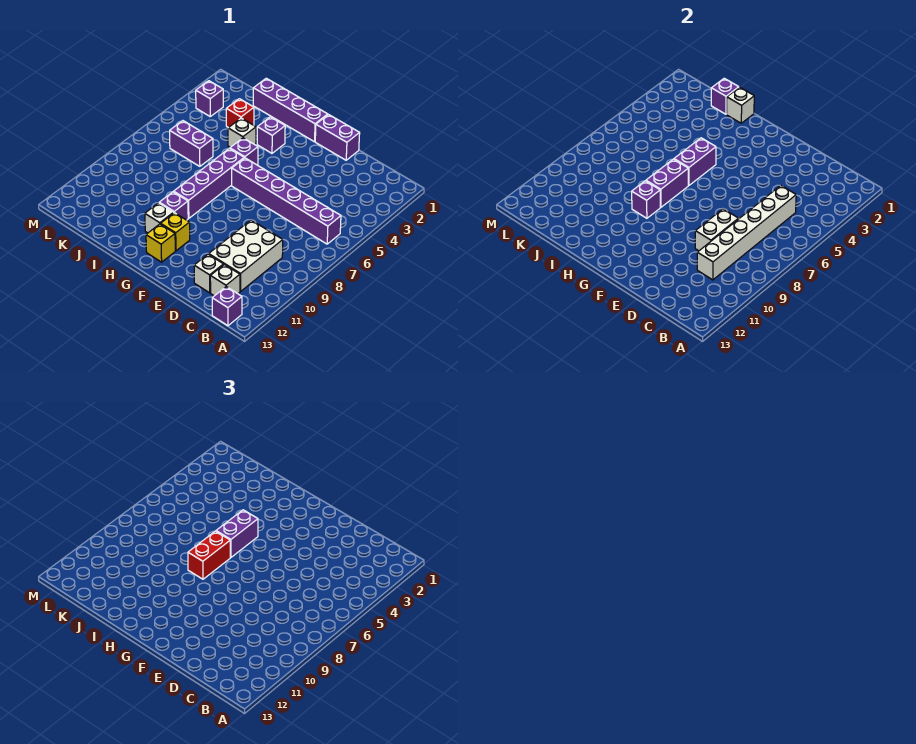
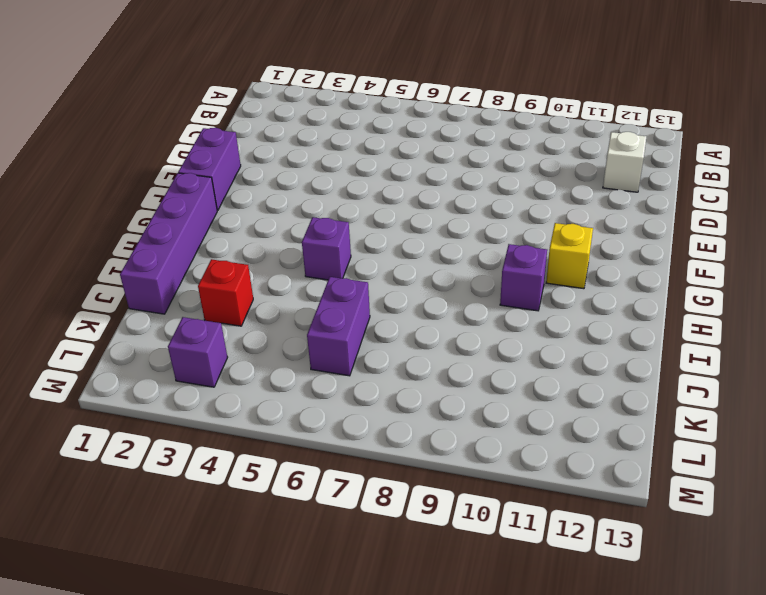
none -> purple 1x6 brick [232,158,341,244]
none -> purple 1x1 brick [212,287,242,326]
none -> white 2x3 brick [209,220,283,292]

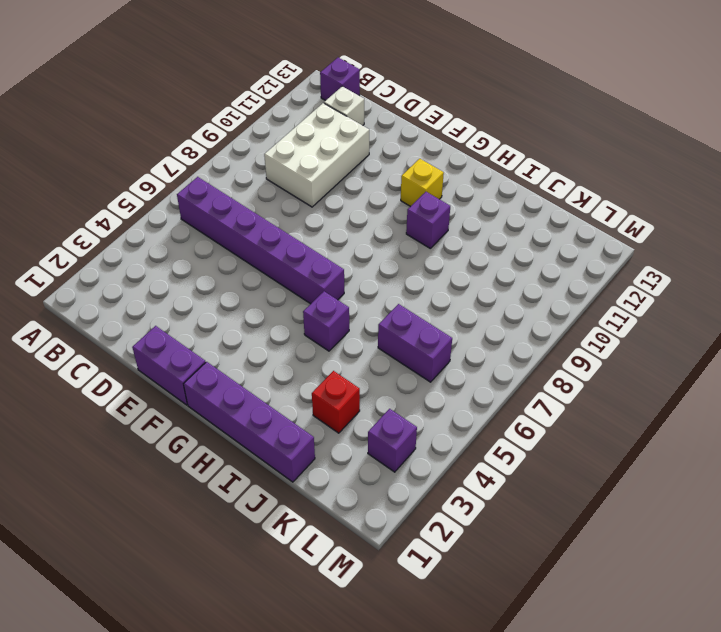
none -> white 1x1 brick [194,254,224,293]
none -> yellow 1x1 brick [146,224,175,262]
none -> purple 1x1 brick [257,117,285,153]

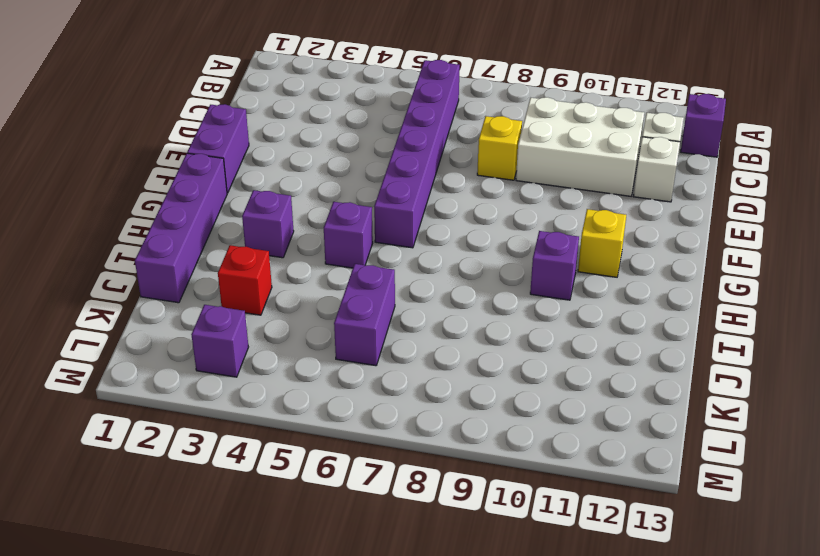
yellow 1x1 brick [477,116,522,180] -> yellow 1x1 brick moved to [146,224,175,262]
none -> purple 1x4 brick [174,148,244,218]
none -> white 1x1 brick [145,203,174,233]
none -> white 1x1 brick [228,118,256,147]

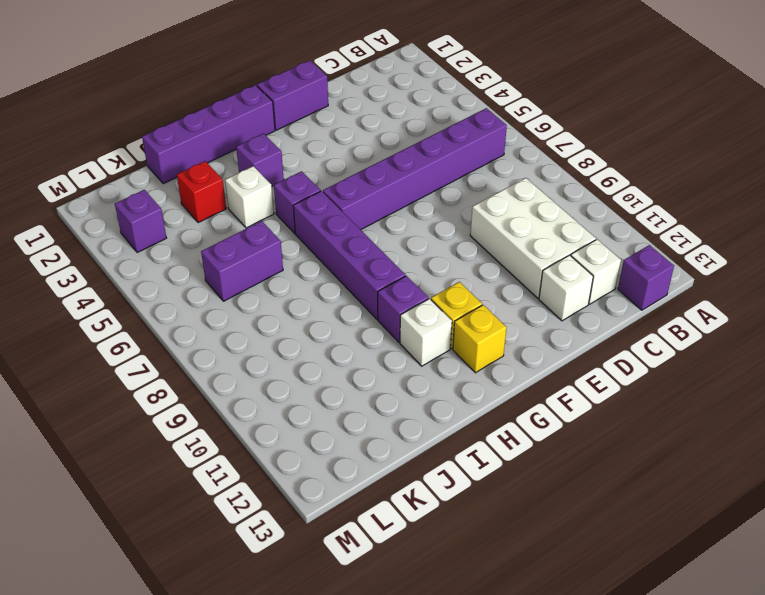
none -> white 1x6 brick [697,186,796,280]
none -> white 1x2 brick [695,209,738,251]
none -> purple 1x2 brick [674,138,716,185]

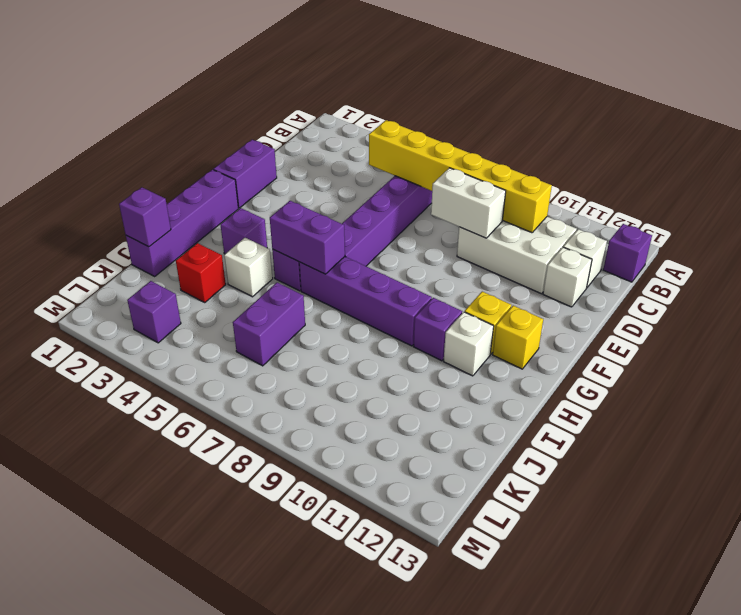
yellow 1x6 brick [369,120,552,233] -> white 1x6 brick [697,186,796,280]
none -> purple 1x2 brick [646,159,688,207]
none -> purple 1x1 brick [632,181,660,218]
none -> white 1x1 brick [727,87,754,123]

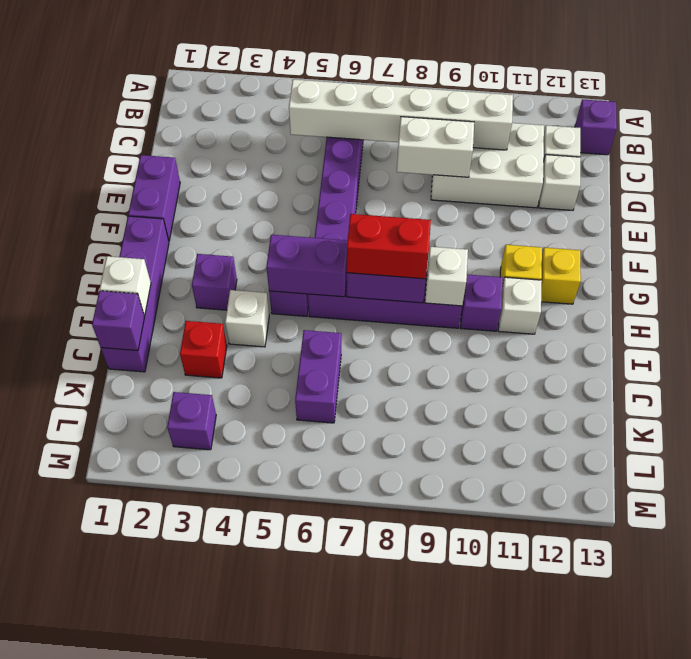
white 1x1 brick [425,247,468,306] -> purple 1x1 brick [632,181,660,218]
none -> purple 1x2 brick [216,510,258,557]

